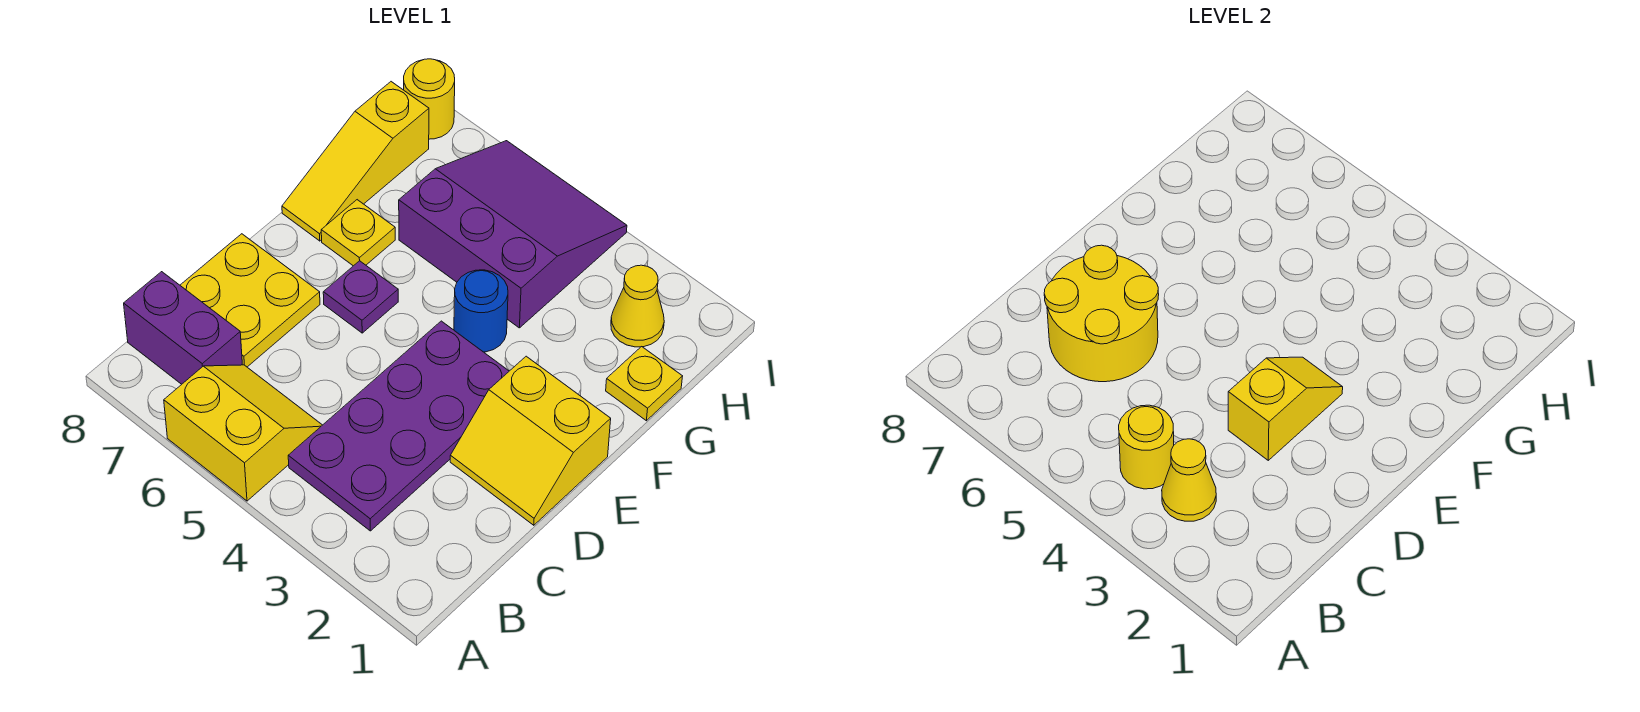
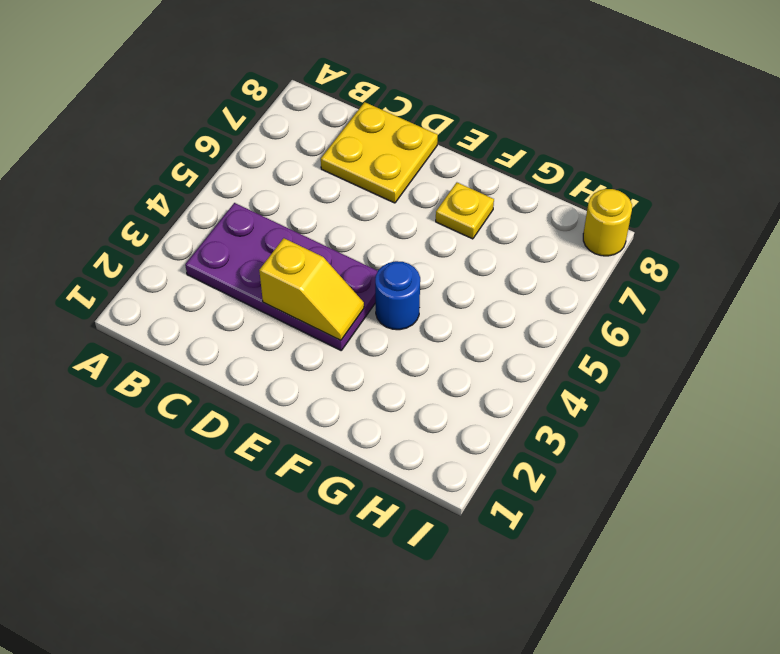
none -> yellow 2x2 slope [164,365,322,501]
none -> purple 1x2 brick [124,272,242,384]
none -> yellow 2x2 slope [450,356,611,525]

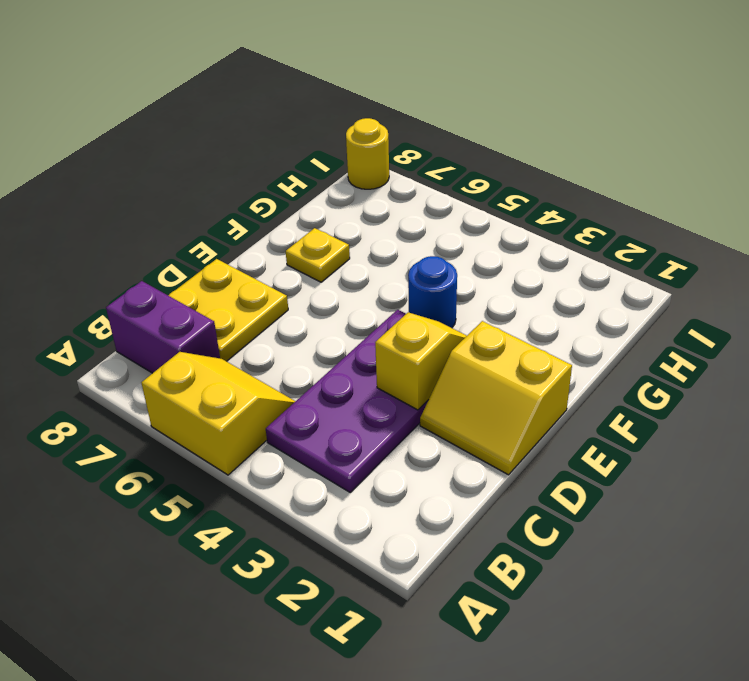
none -> purple 1x1 plate [323,261,398,333]
none -> yellow 1x3 slope [282,82,429,241]
none -> yellow 1x1 plate [606,347,683,421]

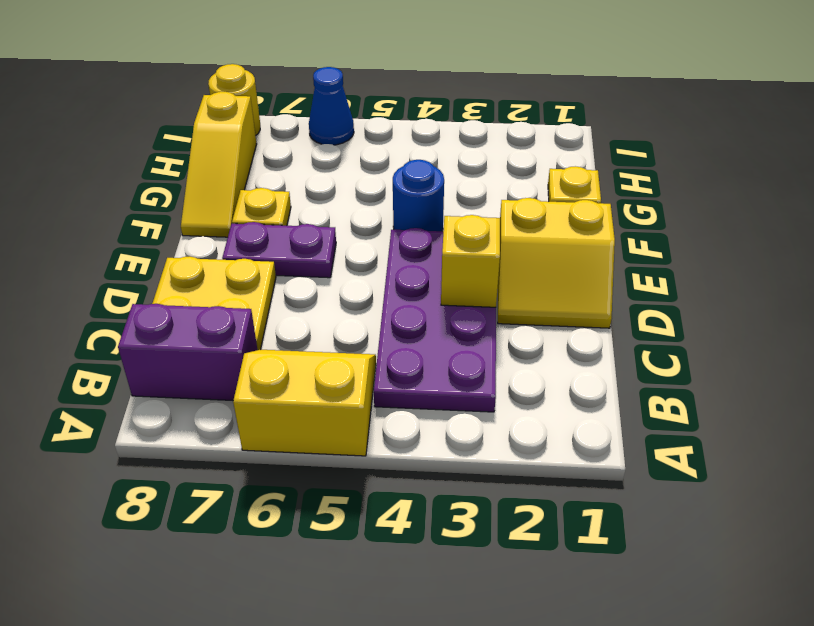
purple 1x2 plate [222,222,336,278] -> purple 1x1 plate [323,261,398,333]
blue 1x1 cone [309,67,354,145] -> purple 3x3 slope [399,141,627,328]
none -> yellow 1x1 cone [611,265,664,347]
none -> yellow 1x1 cone [1162,439,1216,521]
none -> yellow 1x1 round brick [1119,405,1174,489]

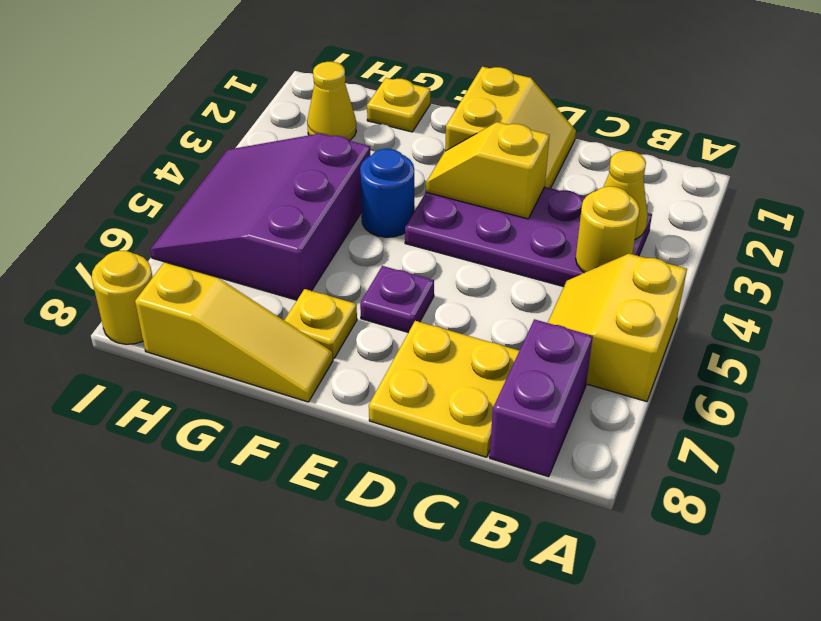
none -> yellow 2x2 round brick [1044,245,1159,382]

